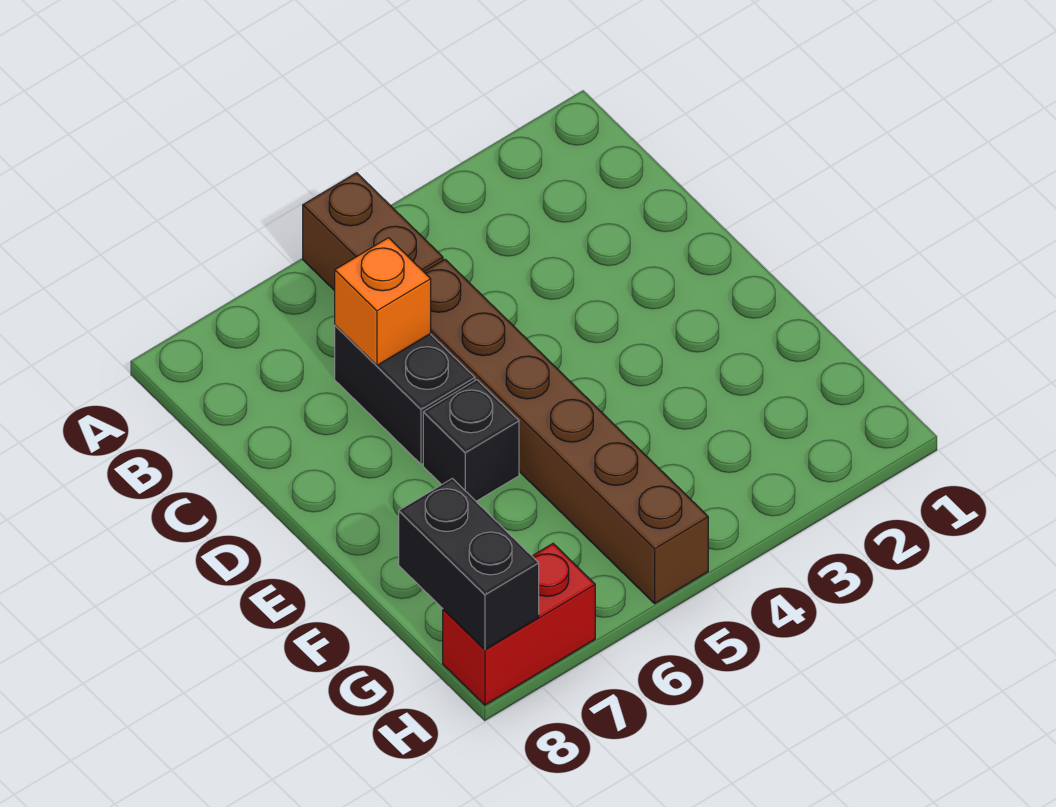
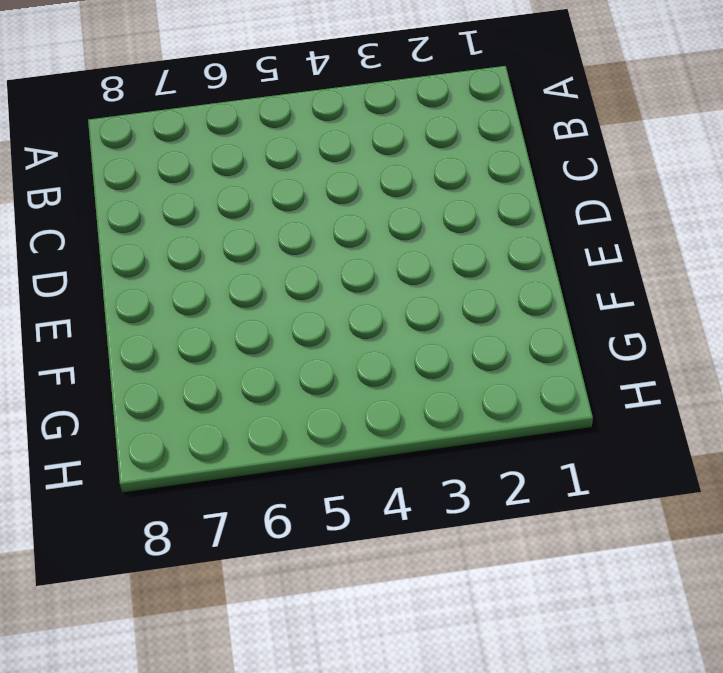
none -> brown 1x2 brick [303,173,443,291]
none -> brown 1x6 brick [424,260,708,603]

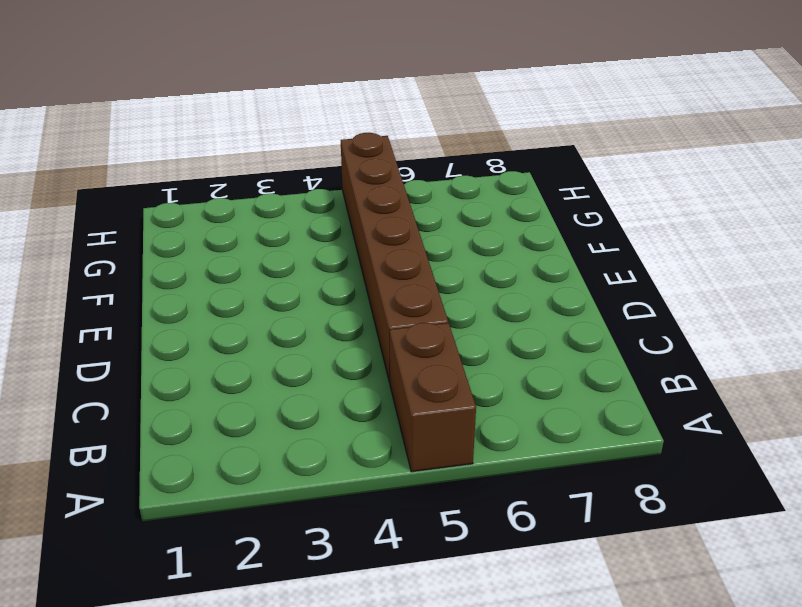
none -> black 1x2 brick [335,325,475,464]
none -> black 1x1 brick [423,380,519,501]

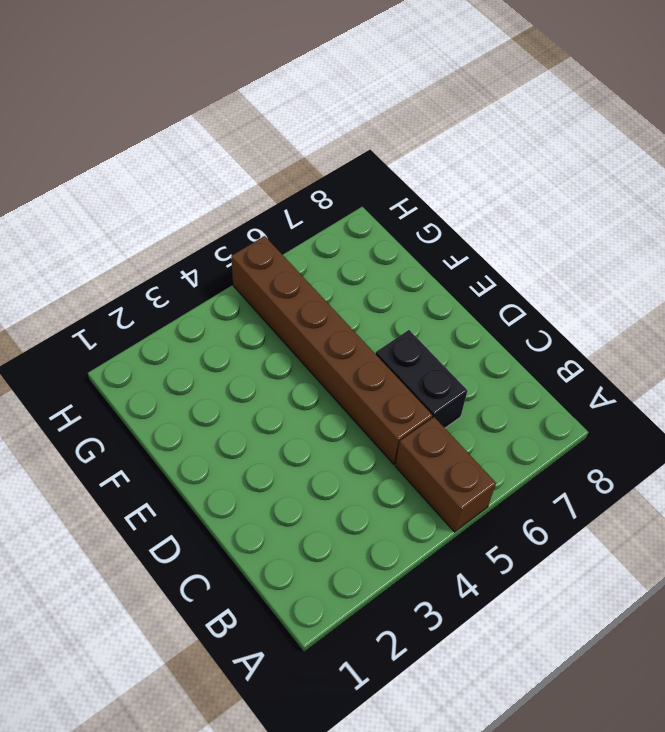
none -> black 1x1 brick [423,380,519,501]
none -> red 1x2 brick [443,544,595,705]

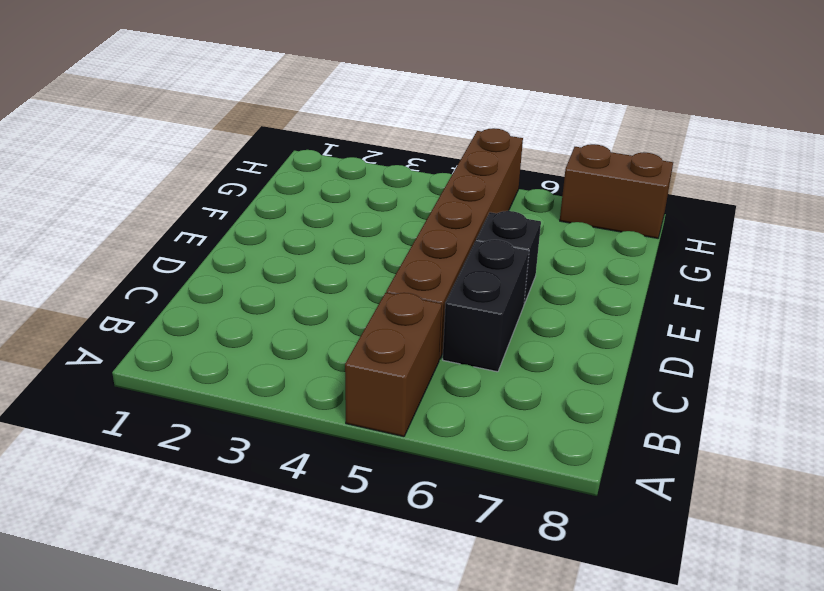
brown 1x2 brick [560,144,673,238] -> red 1x2 brick [443,544,595,705]
none -> orange 1x1 brick [335,238,431,366]
none -> black 1x2 brick [399,478,539,650]

